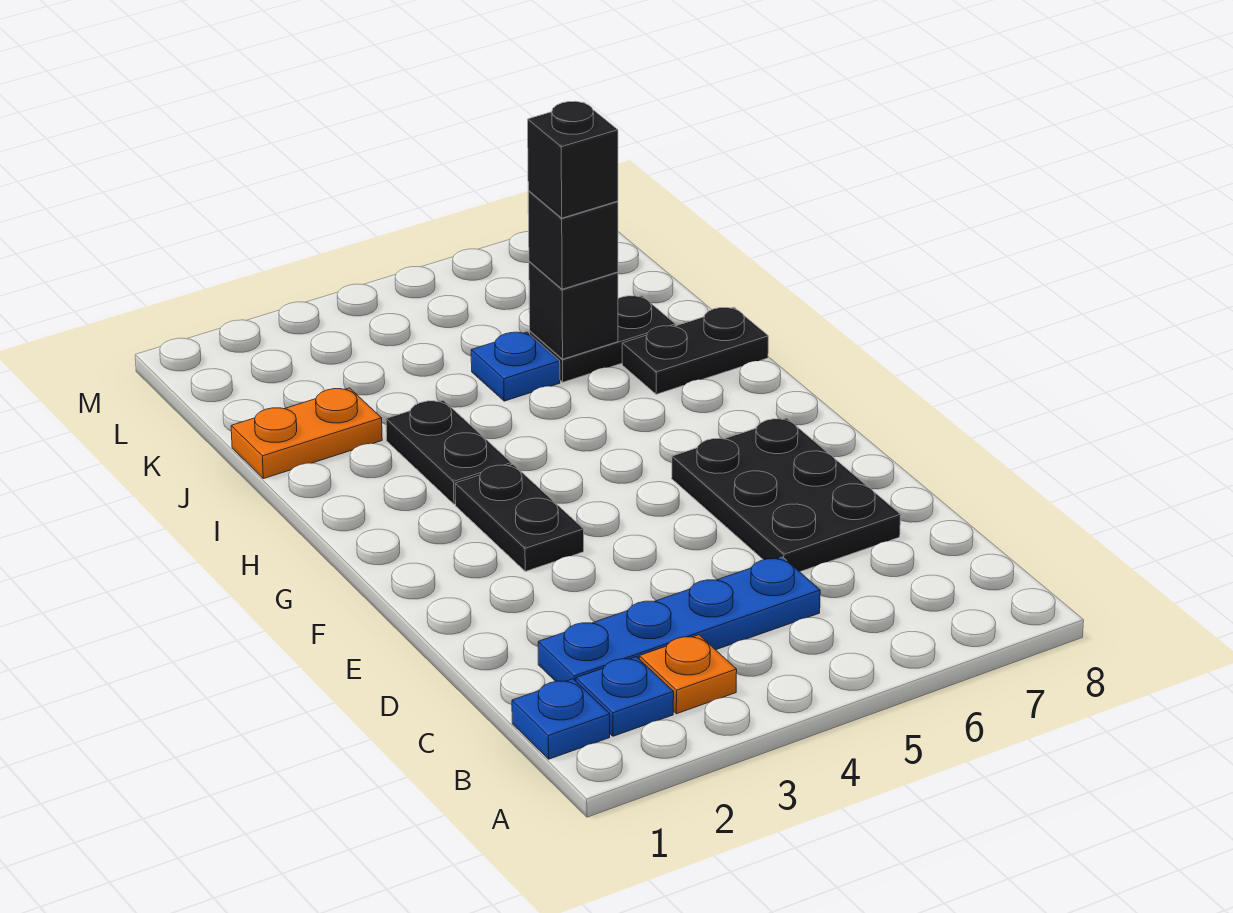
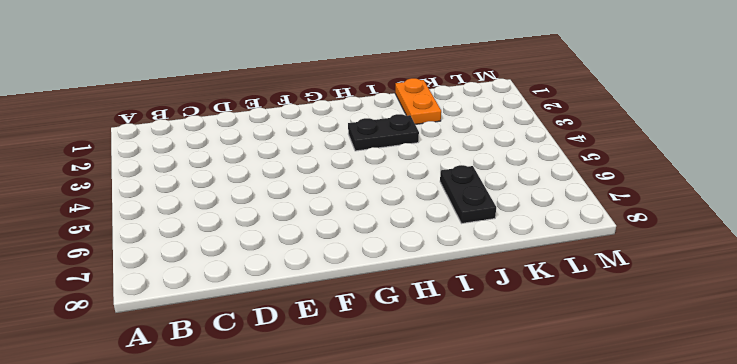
none -> blue 1x1 plate [512,679,610,759]
none -> blue 1x1 plate [576,657,674,736]
none -> orange 1x1 plate [639,635,737,714]

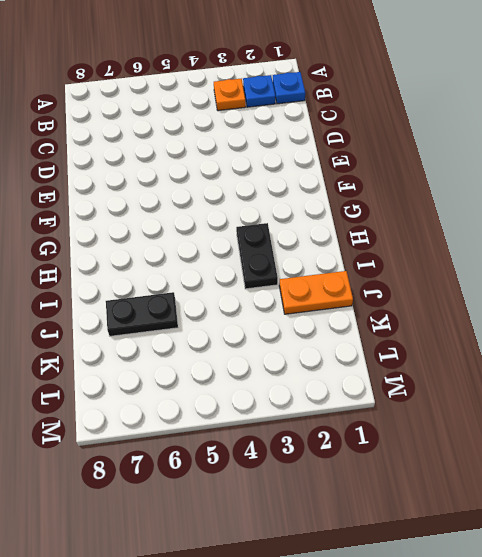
none -> blue 1x4 plate [538,557,820,681]
none -> black 2x3 plate [672,418,901,572]
none -> black 1x2 plate [455,464,584,571]

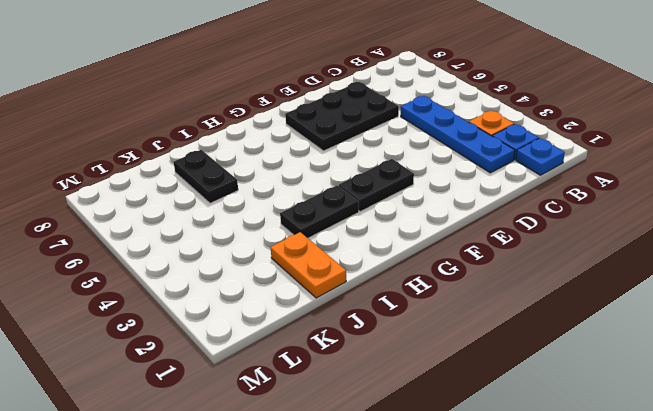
none -> black 1x2 plate [622,307,768,394]
none -> blue 1x1 plate [471,332,560,401]
none -> black 1x1 brick [529,261,618,359]

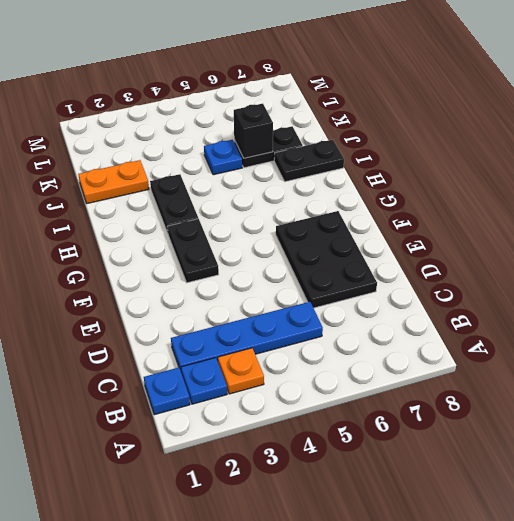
none -> black 1x1 brick [528,191,618,289]
none -> black 1x1 brick [528,101,618,218]

